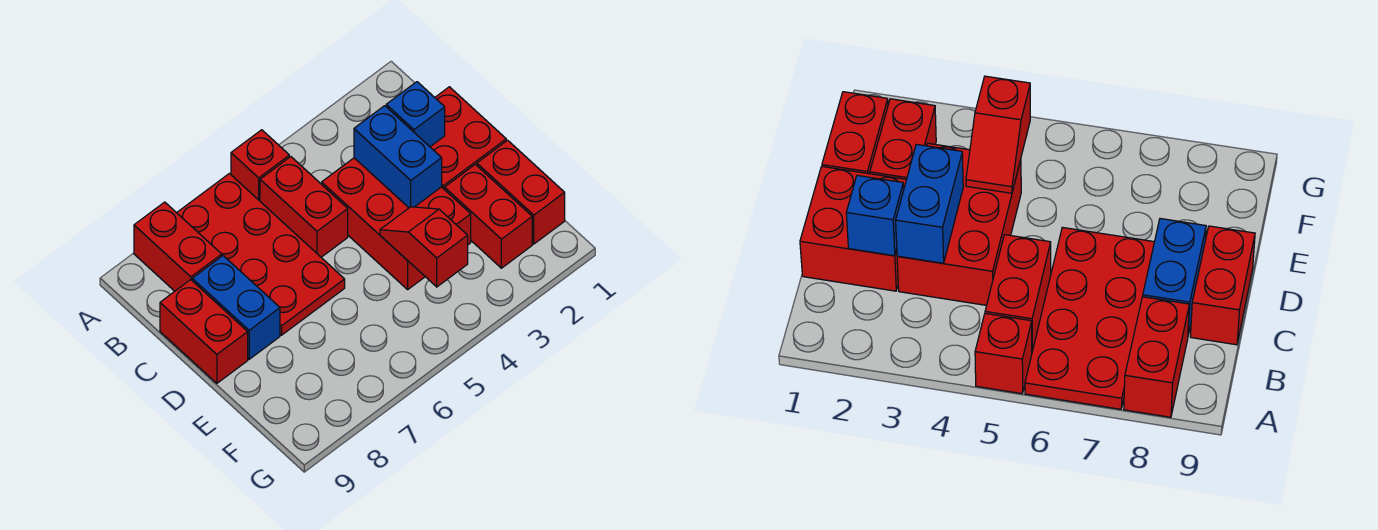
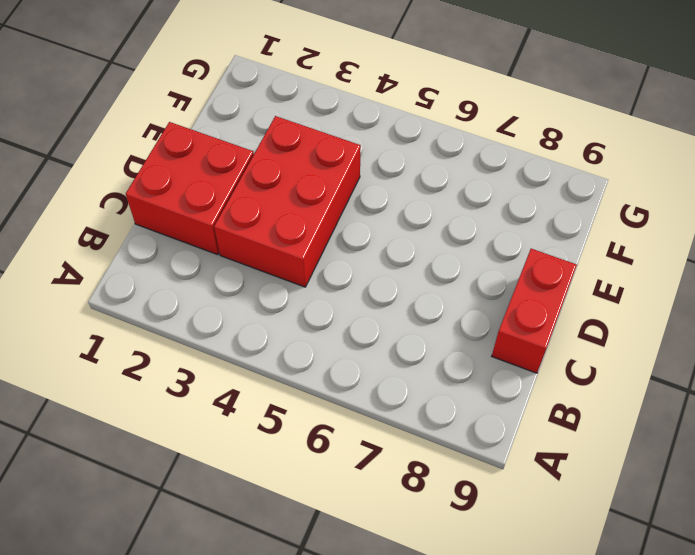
none -> red 1x1 brick [231,130,289,201]
none -> red 2x4 plate [177,174,345,335]
none -> red 1x2 brick [134,202,222,291]

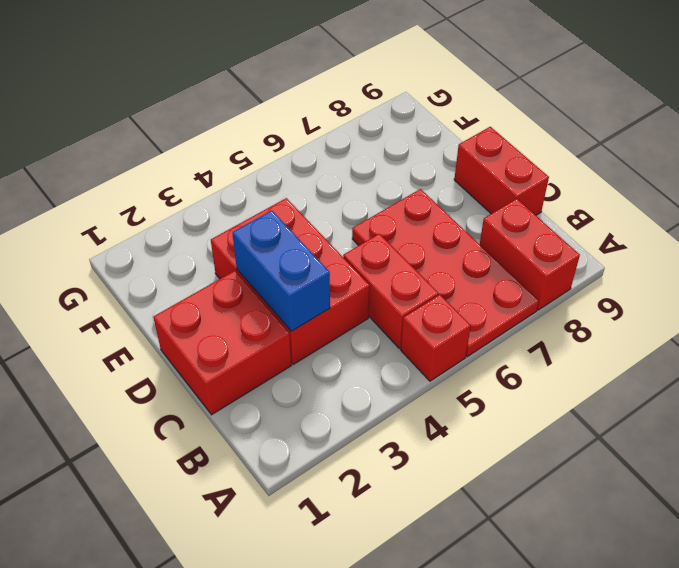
none -> blue 1x2 brick [192,256,280,359]
none -> red 1x2 brick [477,140,565,244]
none -> red 1x2 brick [445,164,532,268]

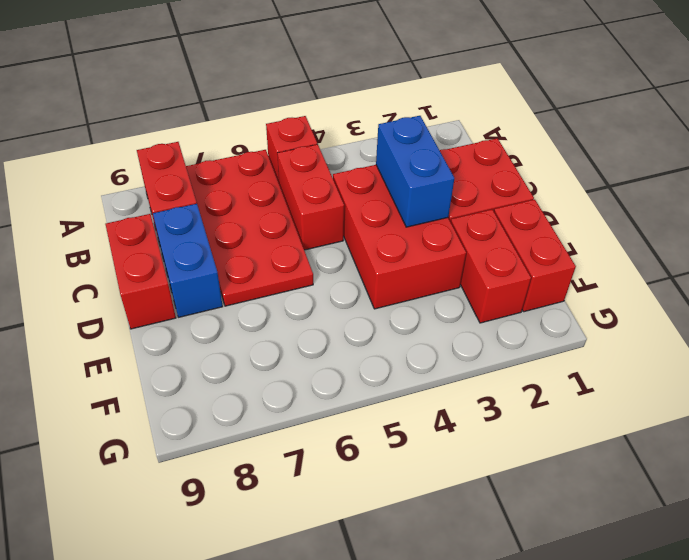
none -> blue 1x1 brick [386,82,445,147]
none -> red 1x2 slope [380,207,468,287]

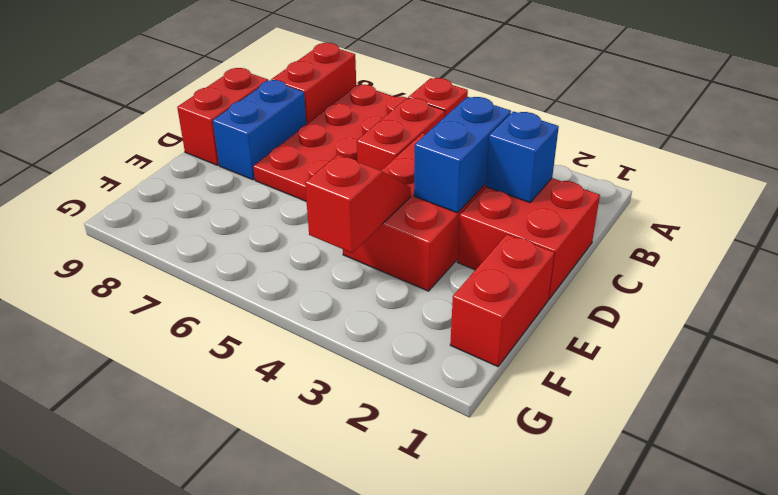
none -> red 1x2 brick [445,164,532,268]

